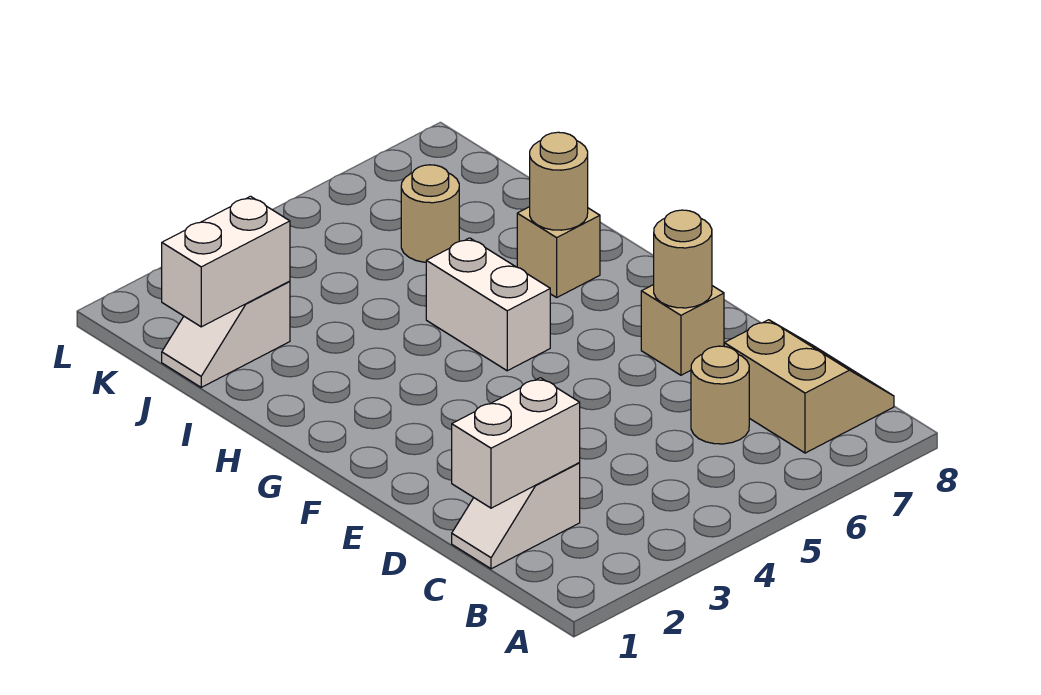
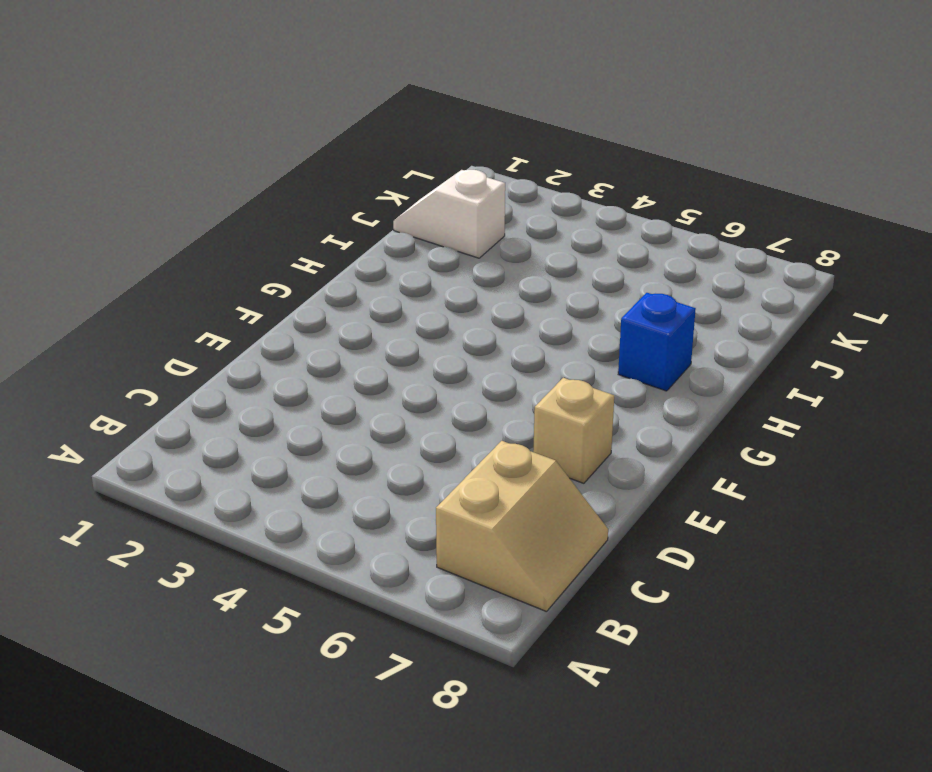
blue 1x1 brick [618,293,696,391] -> tan 1x1 brick [517,207,600,297]
none -> white 1x2 slope [452,463,580,569]
none -> tan 1x1 round brick [691,346,749,444]
none -> white 1x2 brick [426,238,550,371]

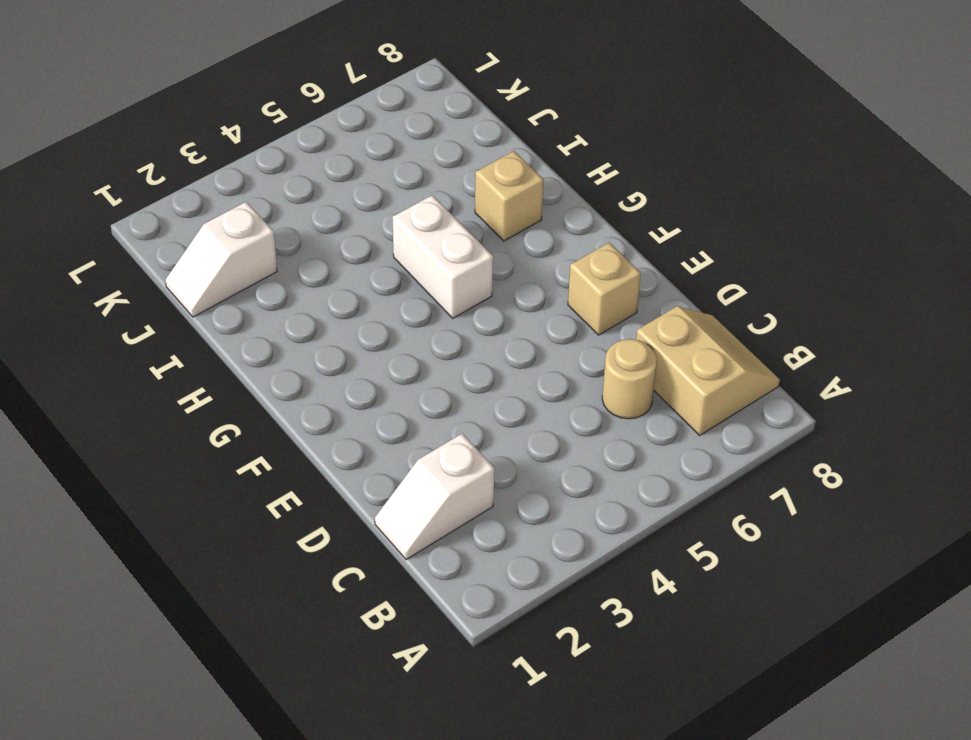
none -> tan 1x1 round brick [401,165,459,262]
none -> white 1x2 brick [452,378,580,508]
none -> tan 1x1 round brick [654,210,712,308]

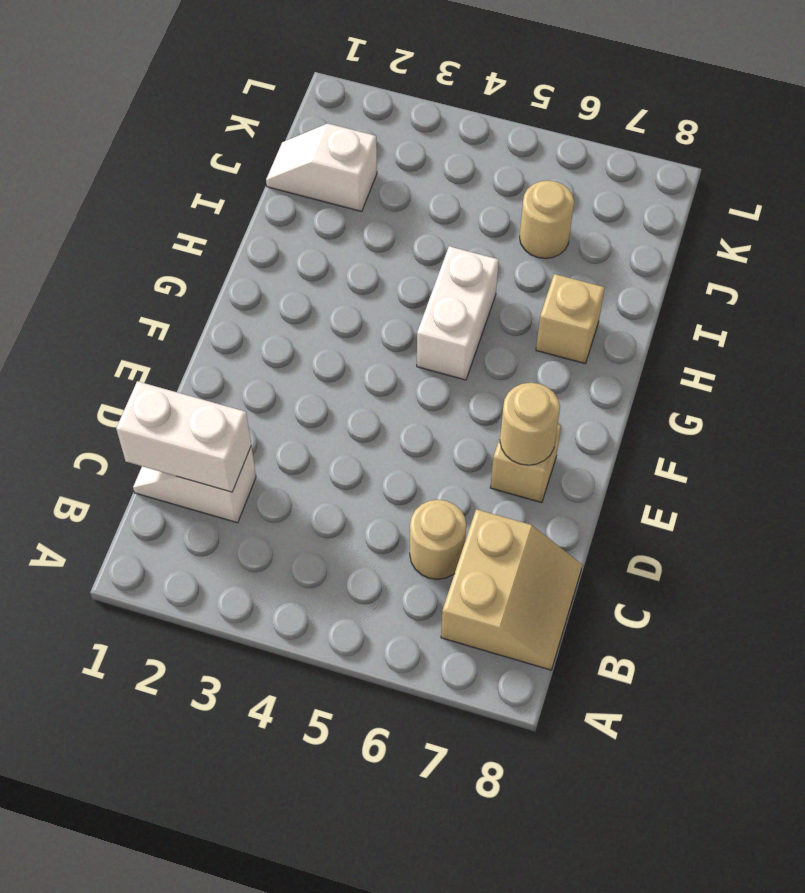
none -> tan 1x1 round brick [530,132,588,230]
none -> white 1x2 brick [162,196,290,327]

